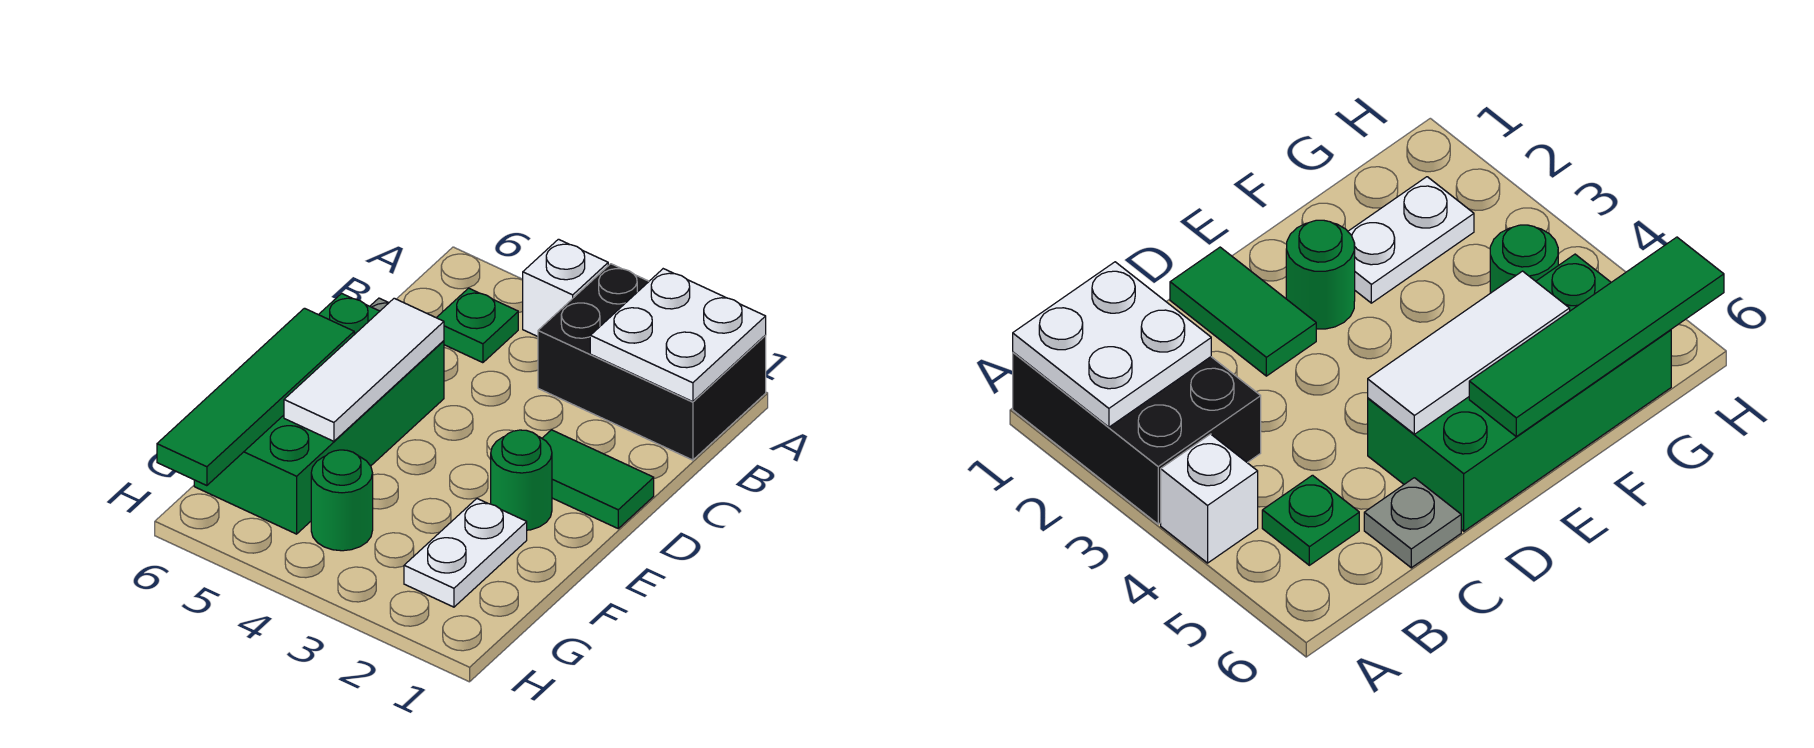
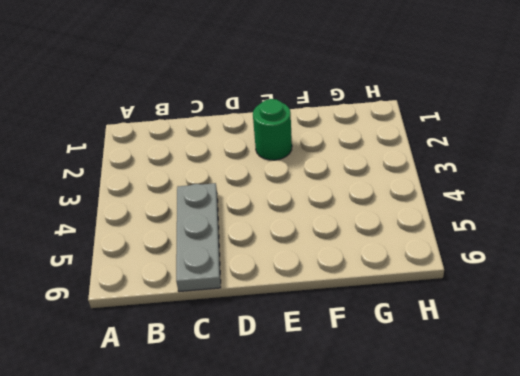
grey 1x3 plate [176,183,221,292] -> grey 1x1 plate [1364,478,1461,568]
none -> black 2x3 brick [538,264,766,460]
none -> white 1x1 brick [523,239,608,337]
none -> green 1x1 plate [437,288,518,363]

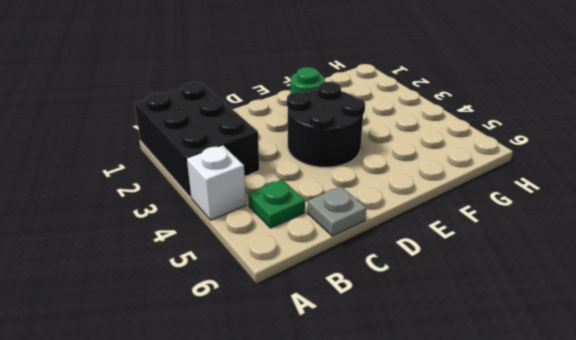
black 2x2 round brick [287,82,365,167] -> none
none -> green 1x2 tile [542,430,654,528]
none -> green 2x4 brick [194,293,444,534]
none -> white 1x2 plate [404,499,527,607]

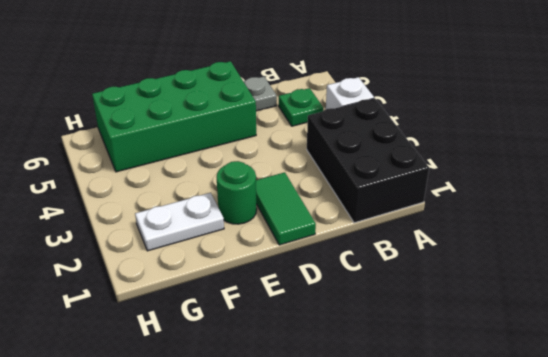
none -> green 1x1 round brick [311,450,373,551]
none -> white 2x2 plate [590,269,766,402]
none -> white 1x3 tile [284,298,444,441]

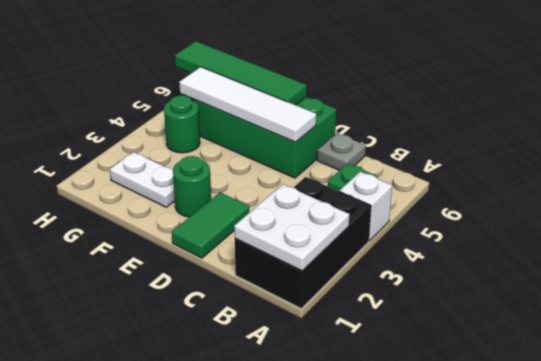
white 1x4 tile [179,67,316,142] -> white 1x3 tile [284,298,444,441]

